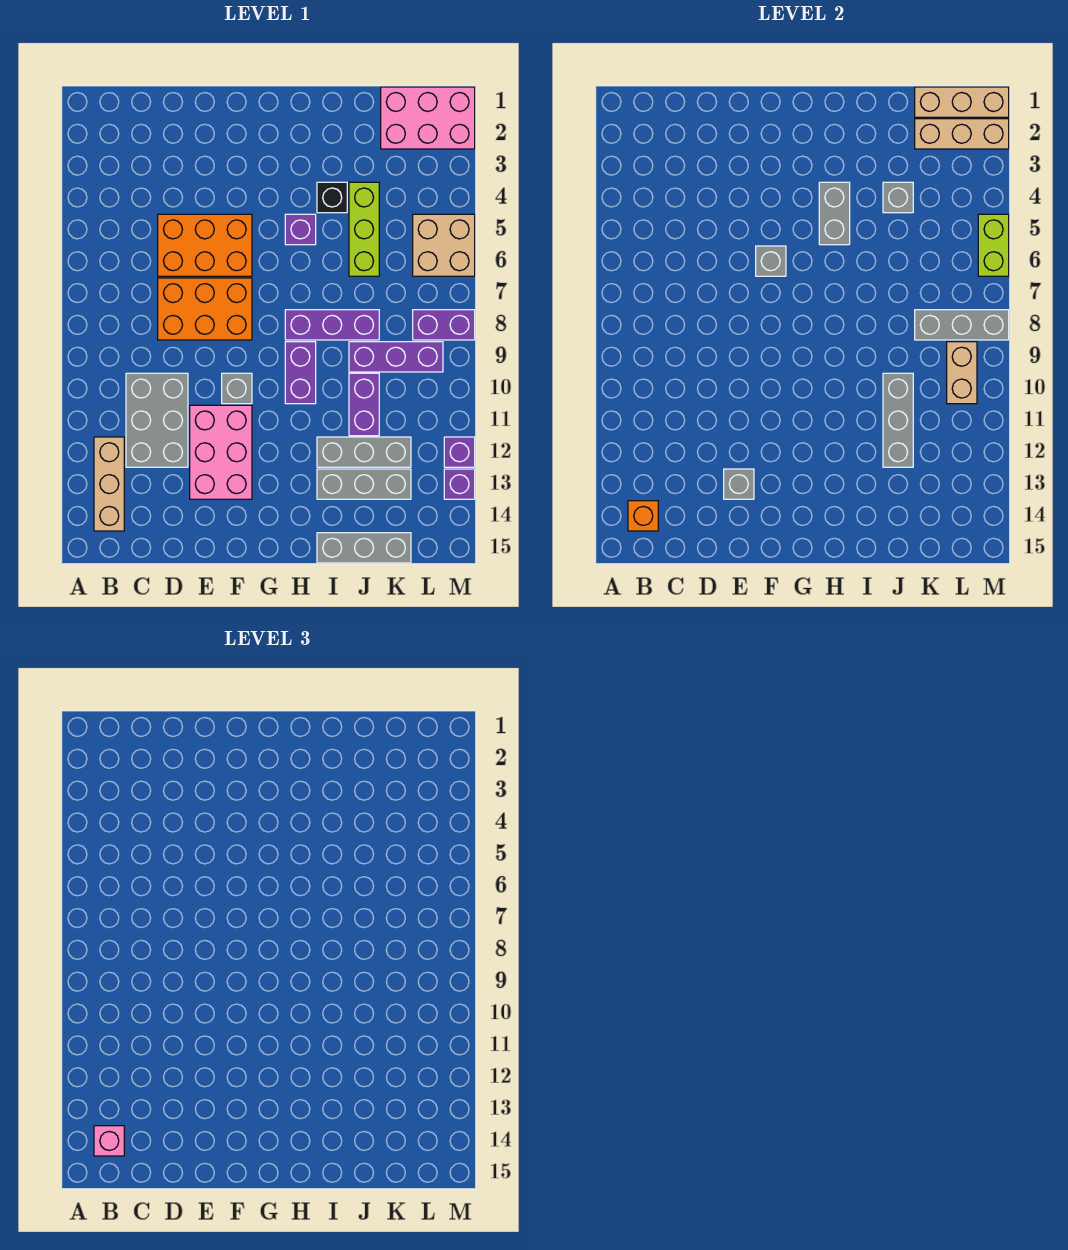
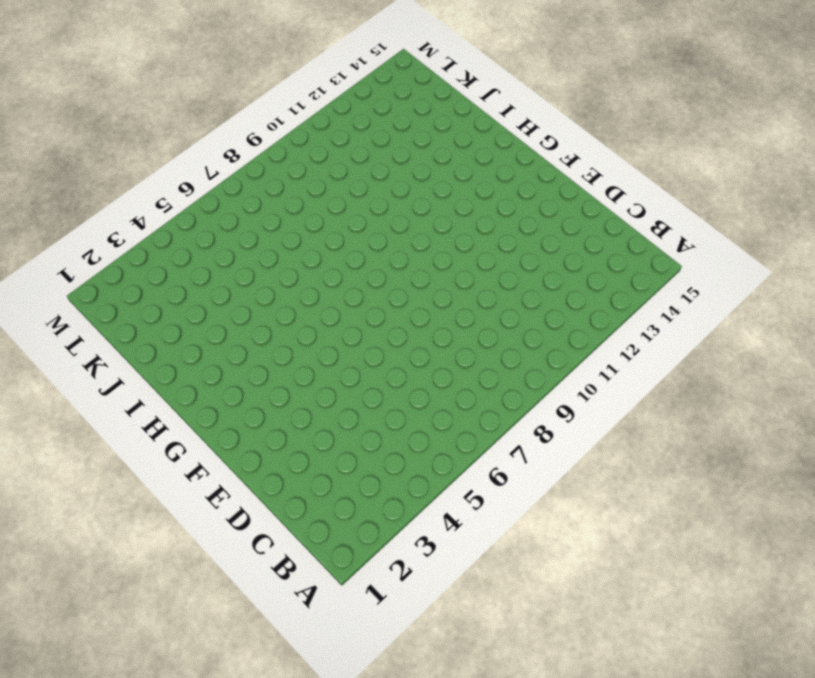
none -> tan 1x3 brick [94,437,124,531]
none -> grey 2x3 brick [126,373,188,467]
none -> orange 2x3 brick [158,214,252,276]
none -> orange 2x3 brick [158,278,252,340]

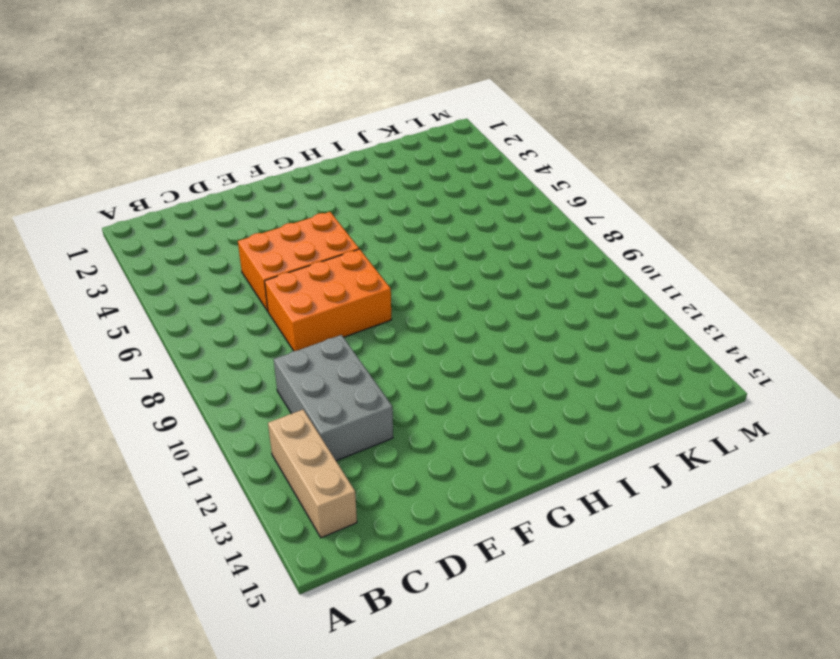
none -> pink 2x3 brick [190,405,252,499]
none -> grey 1x1 brick [222,373,252,404]
none -> purple 1x1 brick [285,214,316,245]
none -> purple 1x3 brick [285,310,379,340]

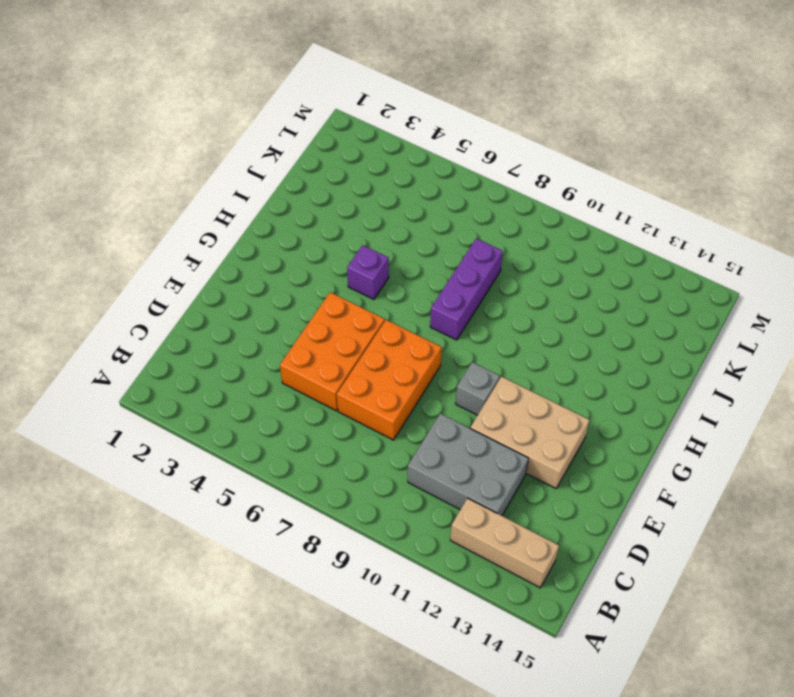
tan 2x3 brick [470,377,589,488] -> pink 2x3 brick [190,405,252,499]
none -> purple 1x2 brick [285,342,316,404]
none -> black 1x1 brick [317,182,347,213]
none -> grey 1x3 brick [317,437,411,467]
none -> grey 1x3 brick [317,469,411,499]

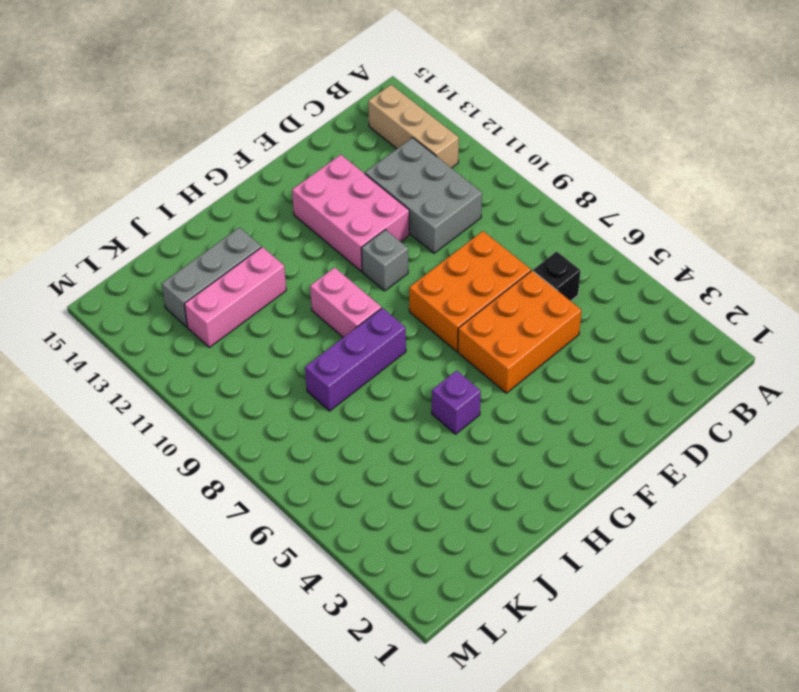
black 1x1 brick [533,251,580,301] -> black 1x1 brick moved to [317,182,347,213]
pink 1x2 brick [310,267,381,337] -> purple 1x2 brick [285,342,316,404]
pink 1x3 brick [184,247,286,347] -> grey 1x3 brick [317,437,411,467]
none -> grey 1x3 brick [317,533,411,563]
none -> lime 1x3 brick [349,182,379,276]
none -> purple 1x3 brick [349,342,443,372]
none -> purple 1x2 brick [349,373,379,436]

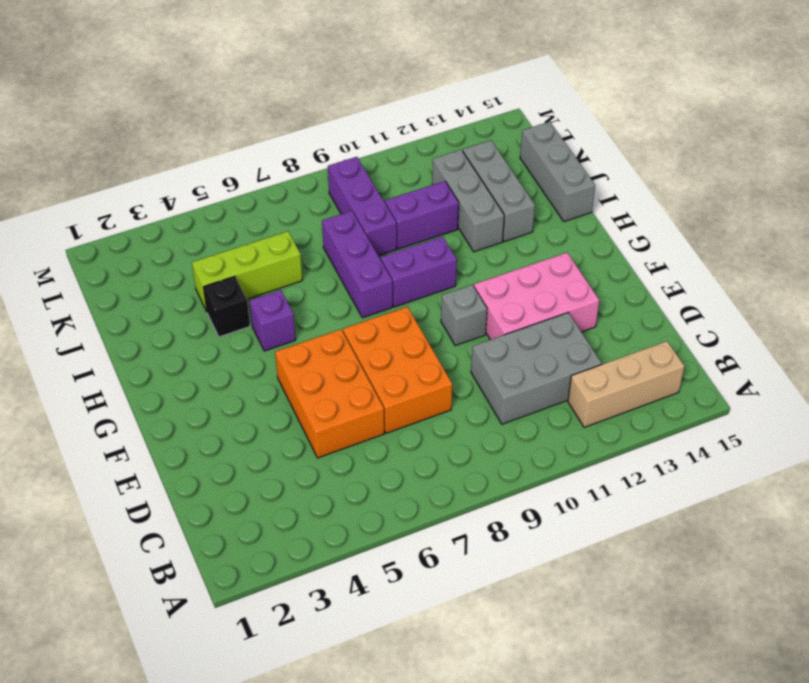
none -> pink 2x3 brick [381,87,475,149]
none -> tan 2x2 brick [413,214,475,276]
none -> purple 1x2 brick [413,310,475,340]
none -> purple 1x1 brick [444,437,475,467]

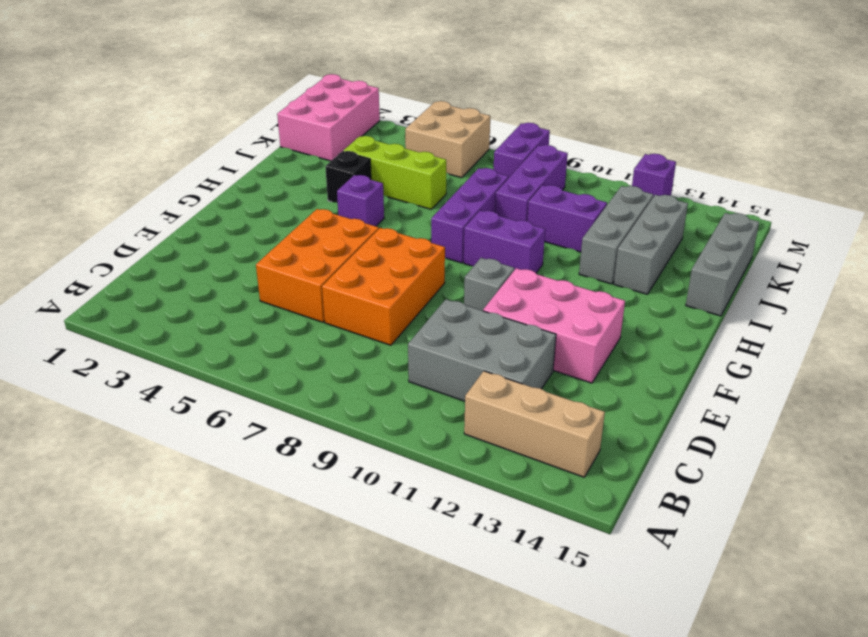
none -> purple 1x1 brick [444,469,475,499]
none -> orange 1x1 brick [628,501,658,531]
none -> grey 1x1 brick [724,469,754,499]
none -> grey 1x1 brick [756,246,786,276]

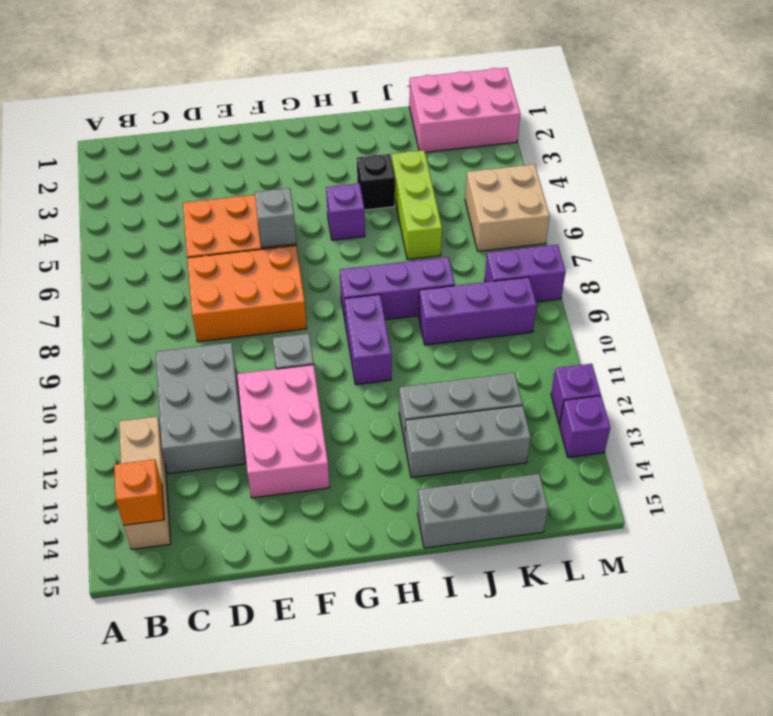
none -> purple 1x2 brick [349,373,379,436]
none -> grey 1x1 brick [724,469,754,499]
none -> grey 1x2 brick [819,182,850,245]
none -> grey 1x1 brick [883,182,913,213]

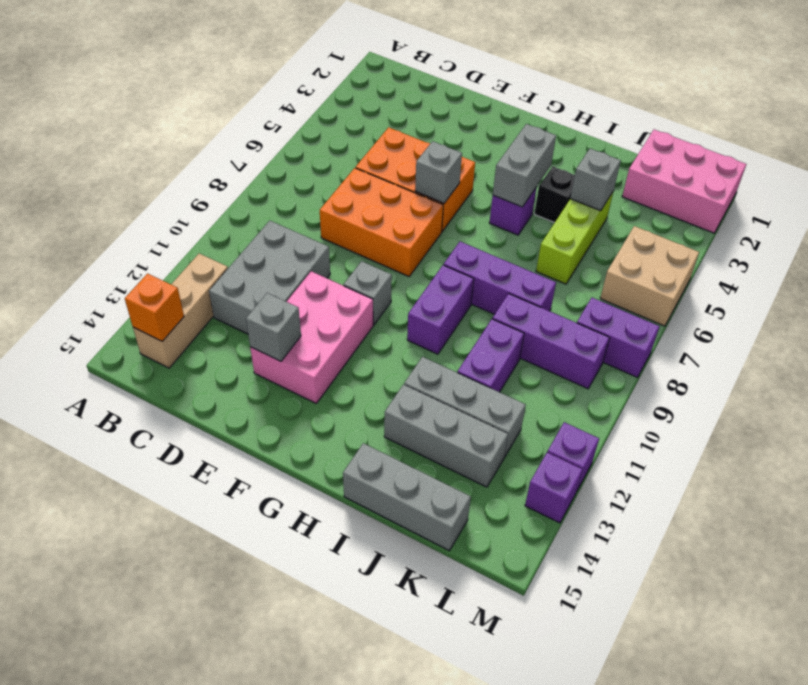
none -> grey 1x3 brick [883,373,913,467]
none -> tan 1x3 brick [915,87,1009,117]
none -> tan 1x3 brick [915,119,1009,149]
none -> grey 1x3 brick [915,310,1009,340]

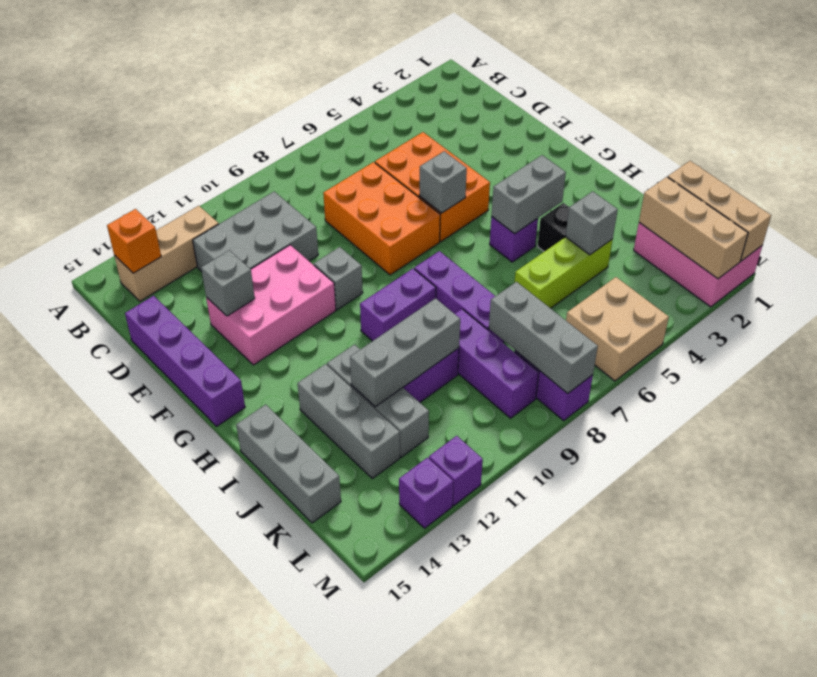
purple 1x4 brick [125,296,245,426] -> none
none -> tan 1x2 brick [947,342,977,404]
none -> lime 1x2 brick [978,214,1009,276]
none -> pink 1x1 brick [94,1126,124,1156]

